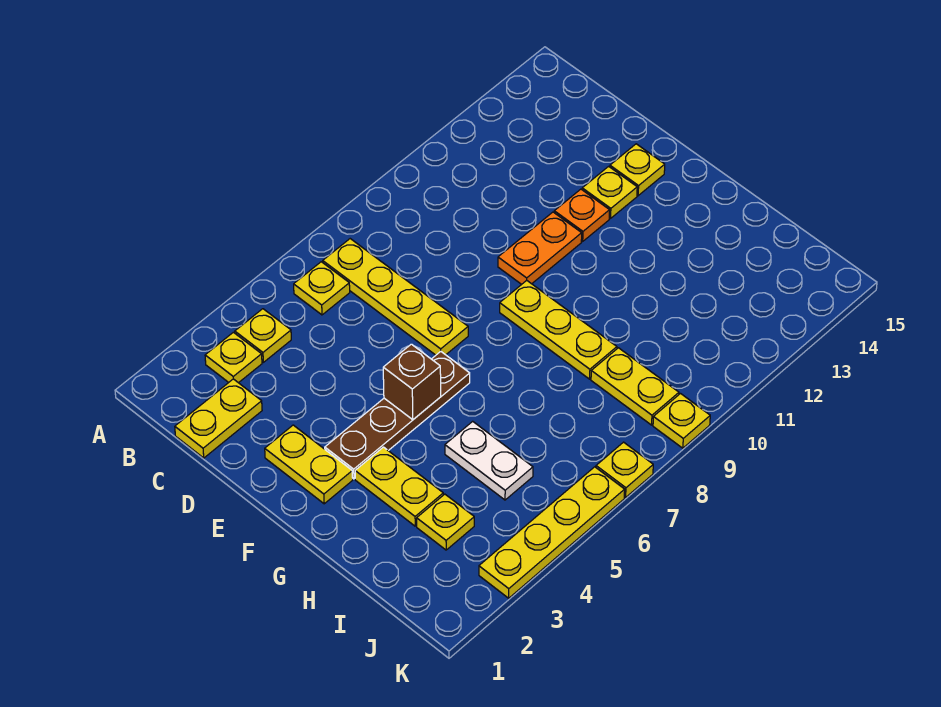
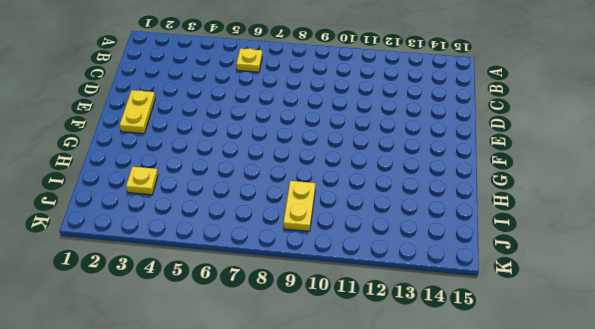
none -> yellow 1x1 plate [205,332,262,383]
none -> yellow 1x1 plate [235,309,291,362]
none -> yellow 1x4 plate [323,239,468,355]

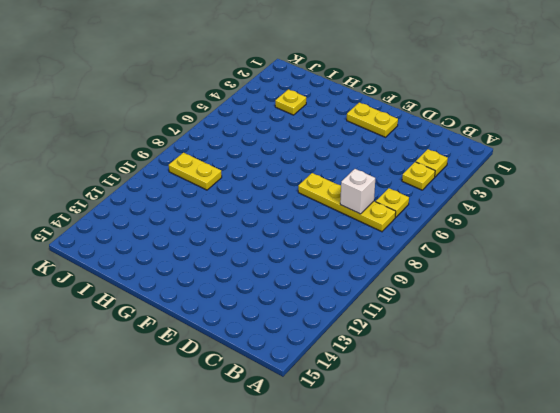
white 1x1 brick [340,169,375,214] -> none
none -> yellow 1x2 plate [175,379,262,458]
none -> orange 1x2 plate [498,212,582,284]
none -> orange 1x1 plate [554,189,610,241]

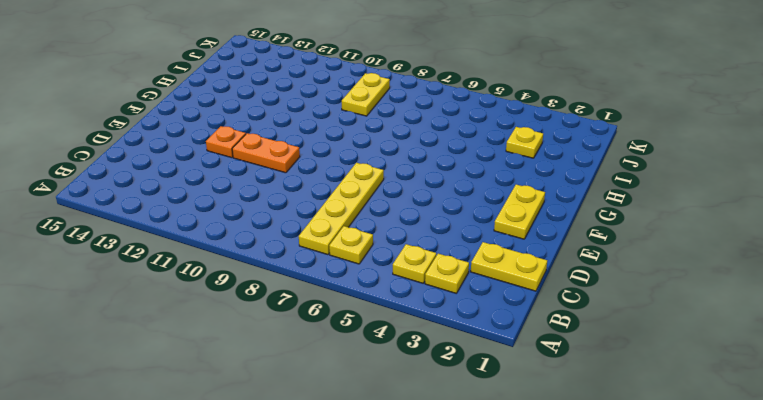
none -> yellow 1x1 plate [582,166,637,218]
none -> yellow 1x1 plate [610,144,665,196]
none -> brown 1x4 plate [325,352,470,479]

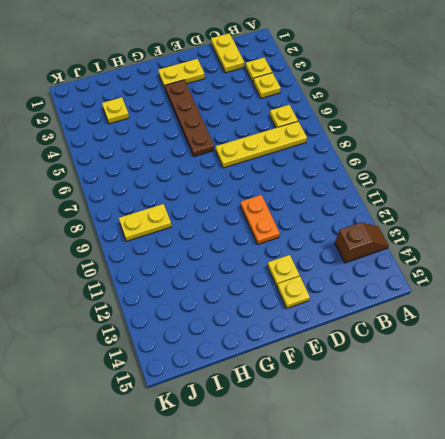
brown 1x2 slope [335,222,389,263] -> none
none -> orange 1x1 plate [554,189,610,241]
none -> yellow 1x3 plate [500,281,617,379]
none -> yellow 1x2 plate [355,447,443,526]

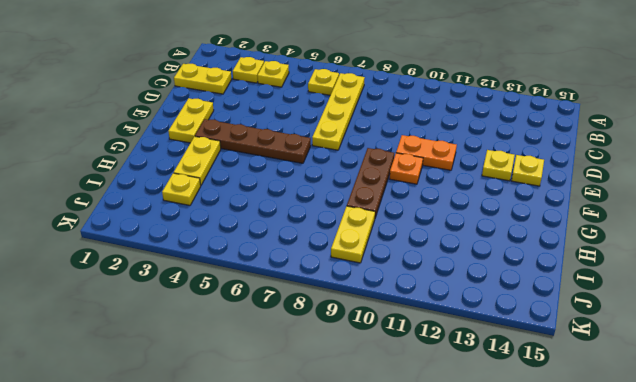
brown 1x3 plate [347,148,394,218] -> yellow 1x3 plate [500,281,617,379]
orange 1x1 plate [390,153,423,184] -> orange 1x1 plate moved to [554,189,610,241]
none -> white 1x2 plate [445,421,533,500]
none -> yellow 1x4 plate [479,467,625,598]
none -> yellow 1x1 plate [596,442,653,497]

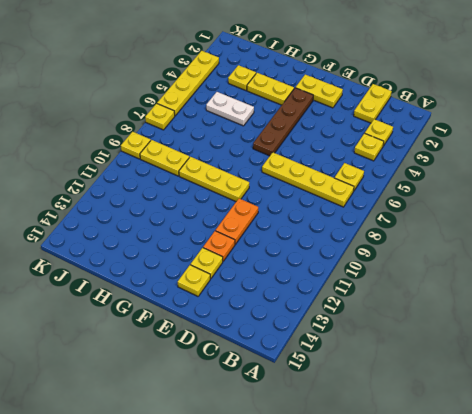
none -> brown 1x1 brick [383,344,441,420]

